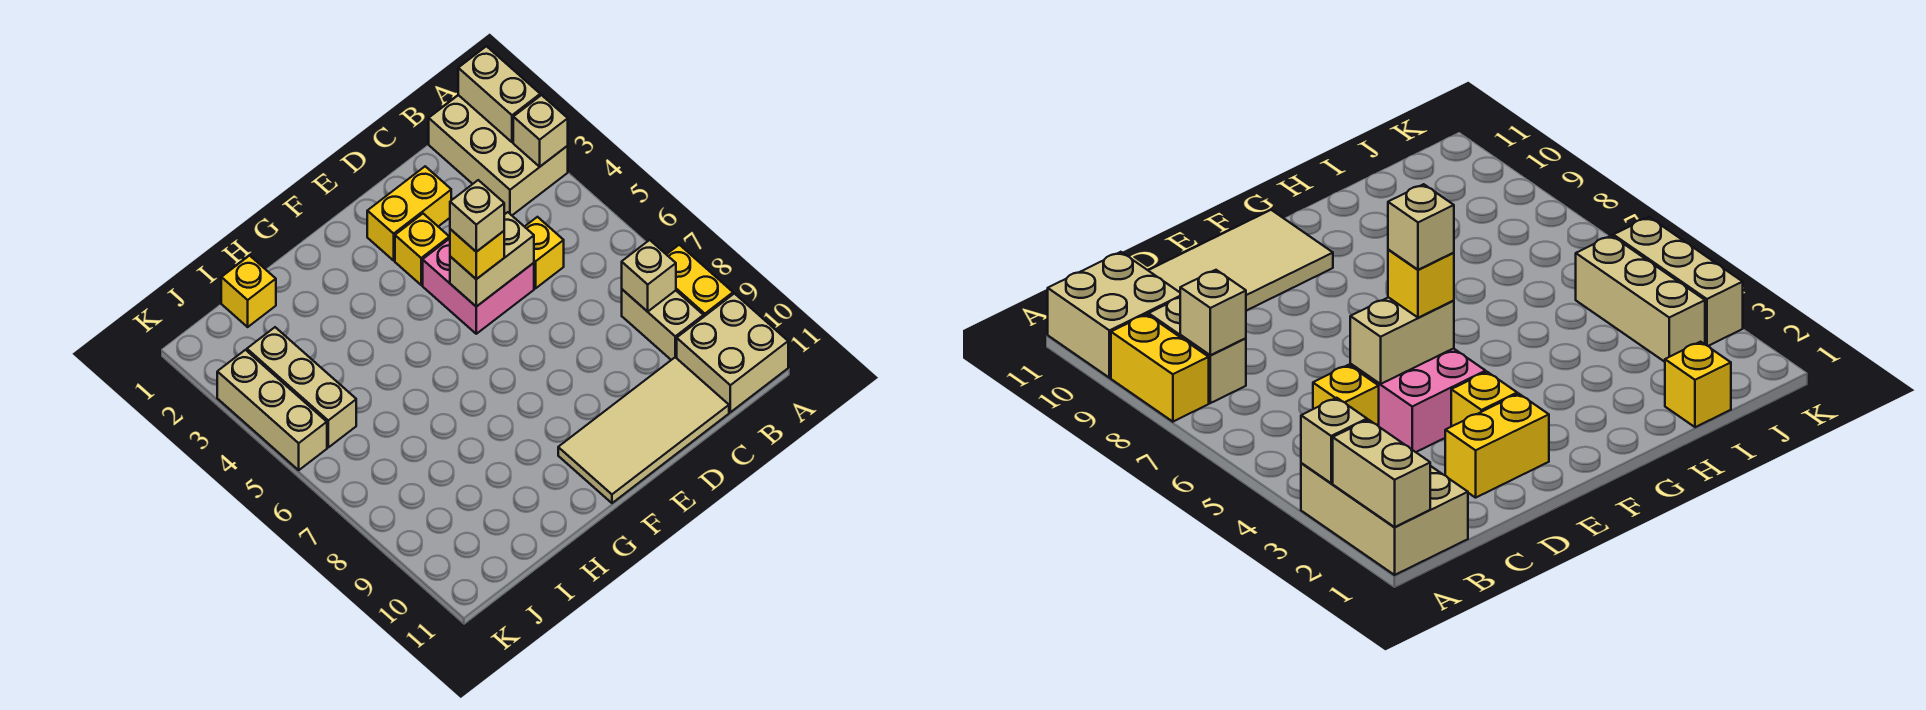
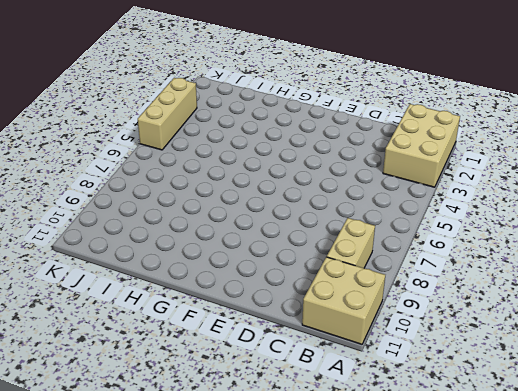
none -> yellow 1x2 brick [666,245,733,317]
none -> yellow 1x1 brick [525,217,564,288]
none -> tan 2x4 tile [558,357,729,503]

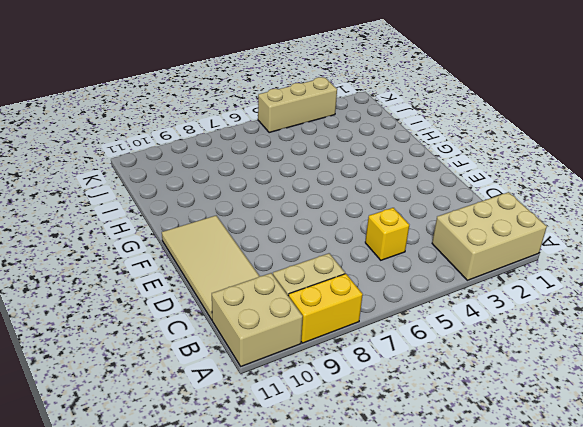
none -> yellow 1x2 brick [367,166,451,260]
none -> pink 2x2 brick [423,239,534,334]
none -> yellow 1x1 brick [395,214,449,285]

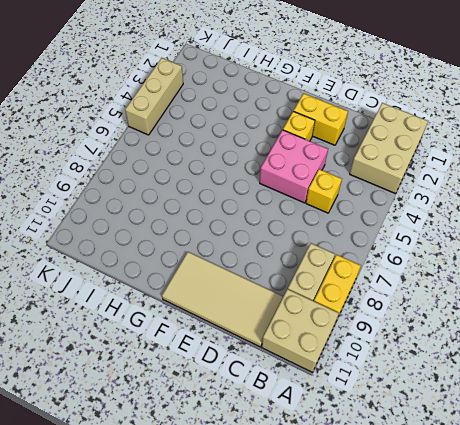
none -> yellow 1x1 brick [221,256,276,327]
none -> tan 1x3 brick [247,327,356,447]
none -> tan 1x2 brick [458,46,540,142]

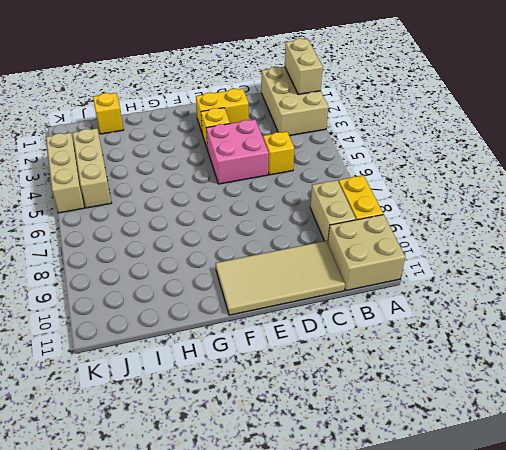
none -> tan 1x1 brick [513,95,568,167]
none -> tan 1x1 brick [622,240,676,312]
none -> tan 1x2 brick [450,212,534,307]

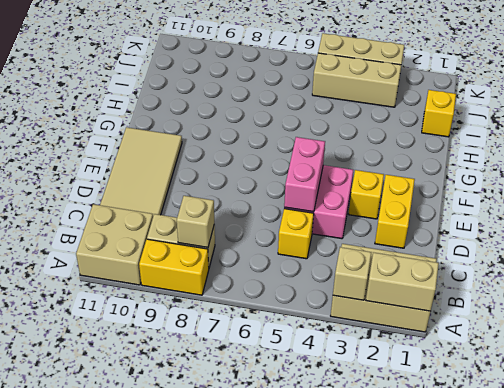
pink 1x2 brick [284,137,325,212] -> tan 1x2 brick [450,212,534,307]
none -> yellow 1x1 brick [450,229,504,279]
none -> tan 1x1 brick [450,180,504,252]

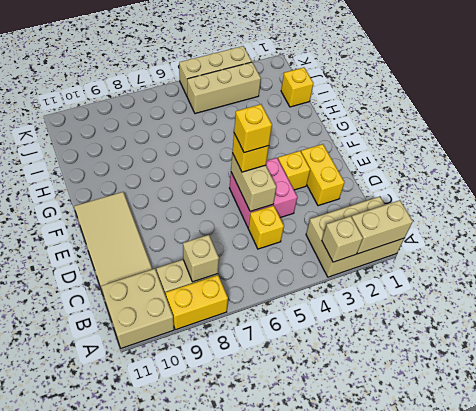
yellow 1x1 brick [234,104,272,153] -> tan 1x1 brick [450,180,504,252]

